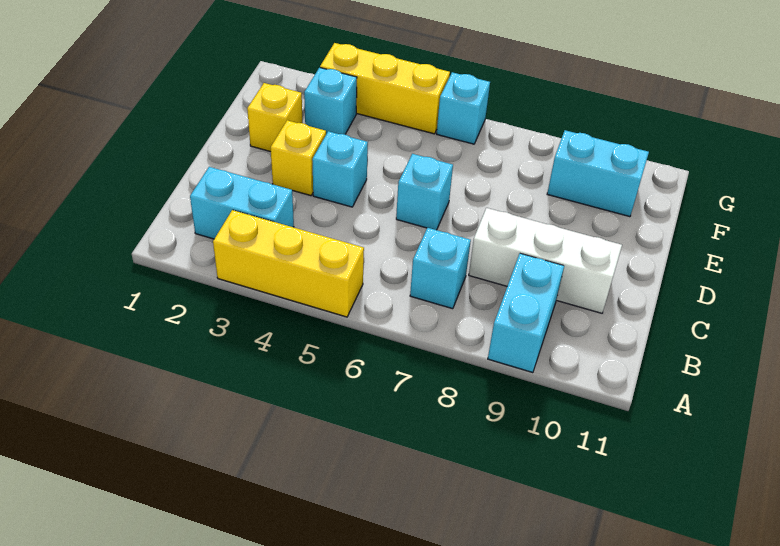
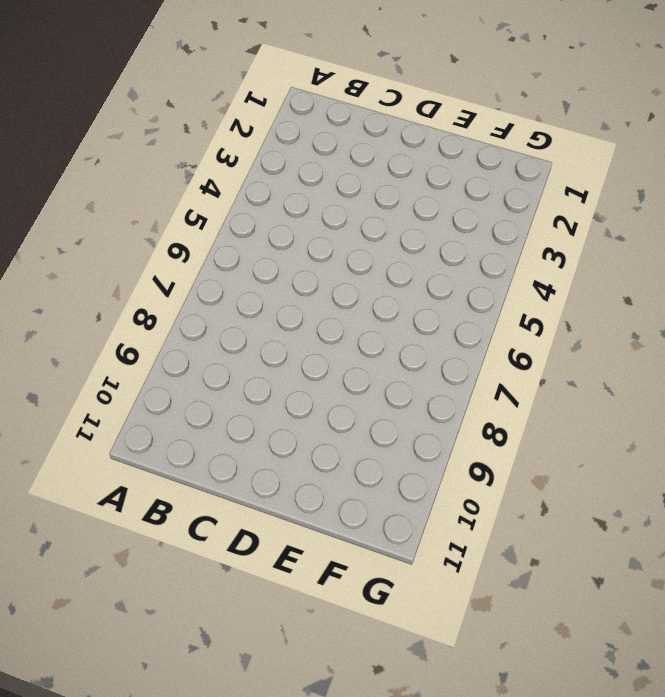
none -> yellow 1x3 brick [213,210,364,317]
none -> cyan 1x2 brick [488,254,564,373]
none -> cyan 1x2 brick [190,167,294,239]

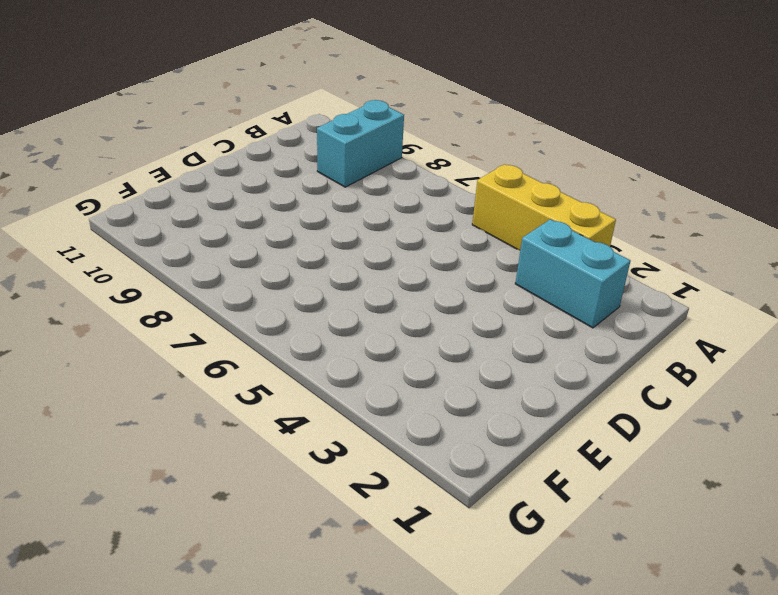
none -> cyan 1x1 brick [410,228,471,309]
none -> white 1x3 brick [469,208,622,313]
none -> yellow 1x1 brick [271,120,326,196]

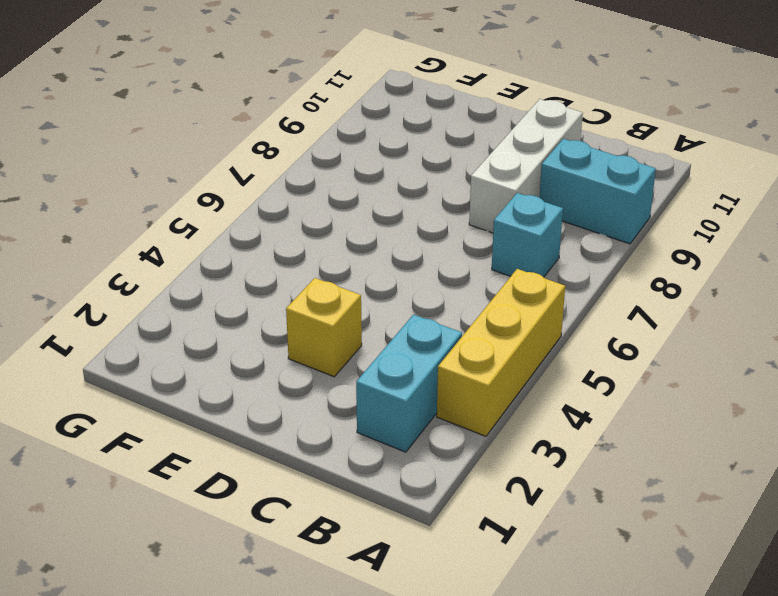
none -> cyan 1x1 brick [312,131,368,207]
none -> cyan 1x1 brick [396,154,453,230]
none -> yellow 1x1 brick [247,83,303,152]

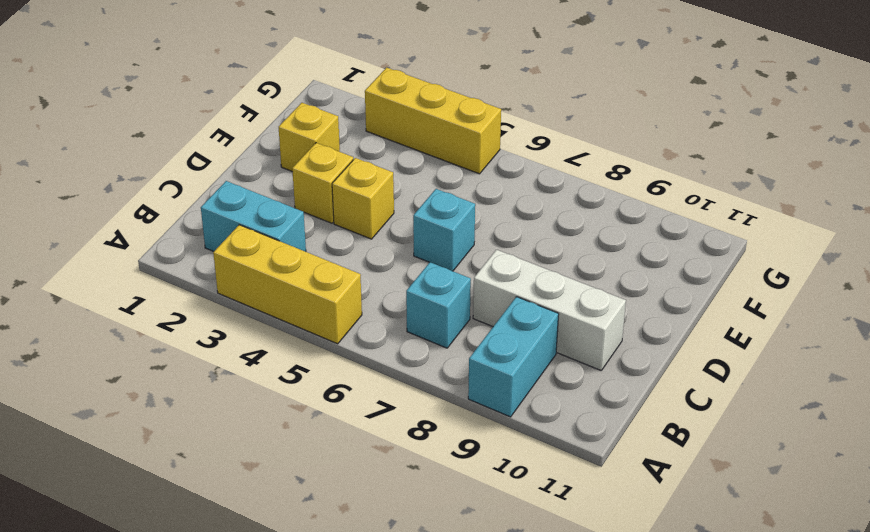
yellow 1x1 brick [332,158,394,239] -> cyan 1x1 brick [312,131,368,207]
none -> cyan 1x1 brick [304,68,357,134]
none -> cyan 1x2 brick [547,130,649,217]
none -> cyan 1x1 brick [437,72,490,144]

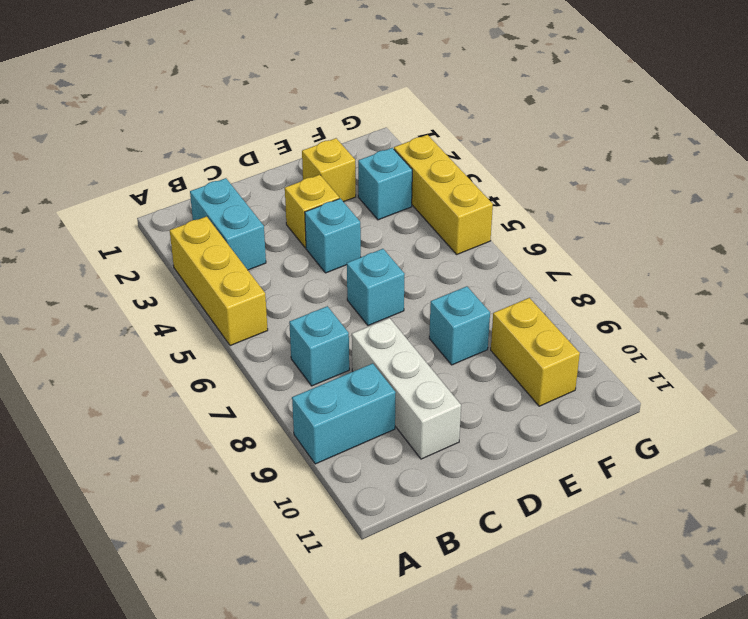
cyan 1x1 brick [429,286,490,365] -> cyan 1x1 brick moved to [437,72,490,144]
yellow 1x2 brick [491,298,580,406] -> cyan 1x2 brick [547,130,649,217]

